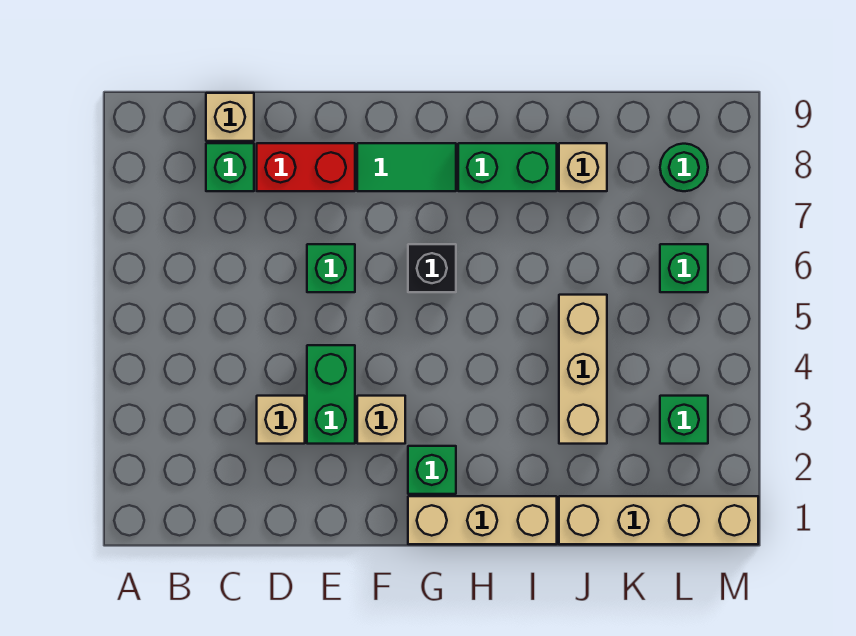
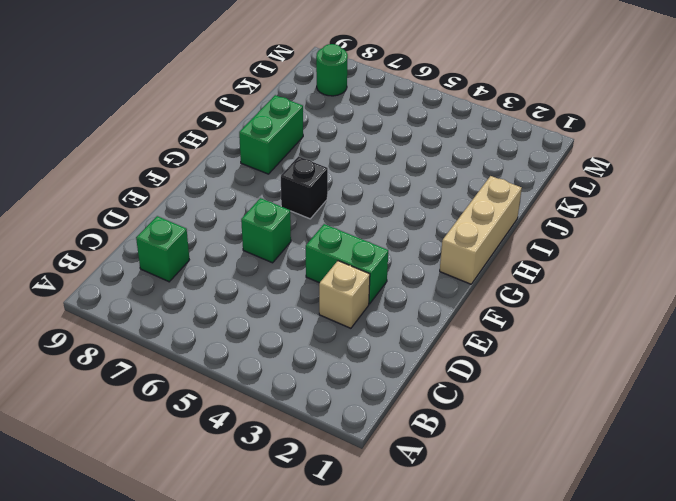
none -> tan 1x1 brick [206,93,254,141]
none -> red 1x2 brick [257,143,355,191]
none -> tan 1x1 brick [357,396,405,444]

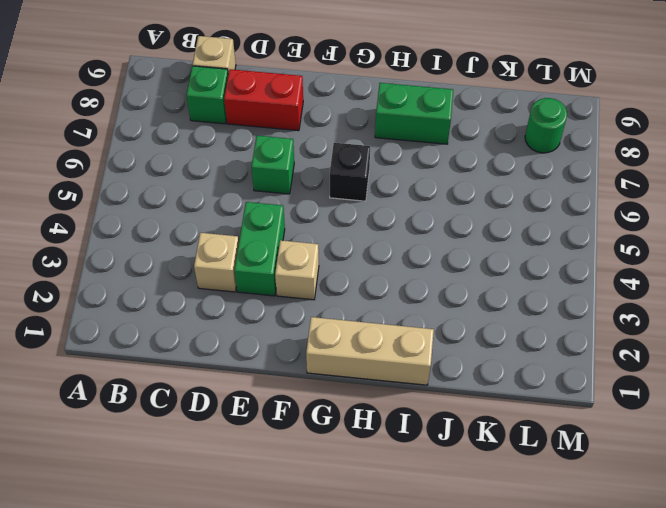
none -> green 1x2 tile [357,143,456,191]
none -> green 1x1 brick [408,446,456,494]
none -> tan 1x4 brick [559,496,758,544]

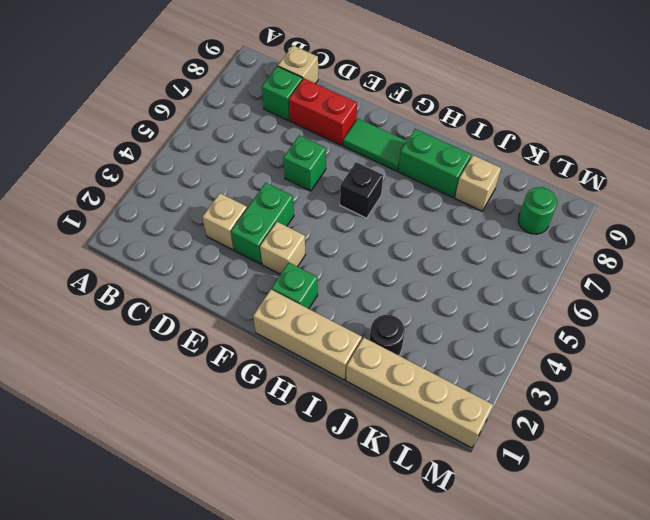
black 1x1 round brick [369,315,405,355] -> none
none -> tan 1x3 brick [559,295,607,444]
none -> green 1x1 brick [660,396,708,444]
none -> green 1x1 brick [660,244,708,292]

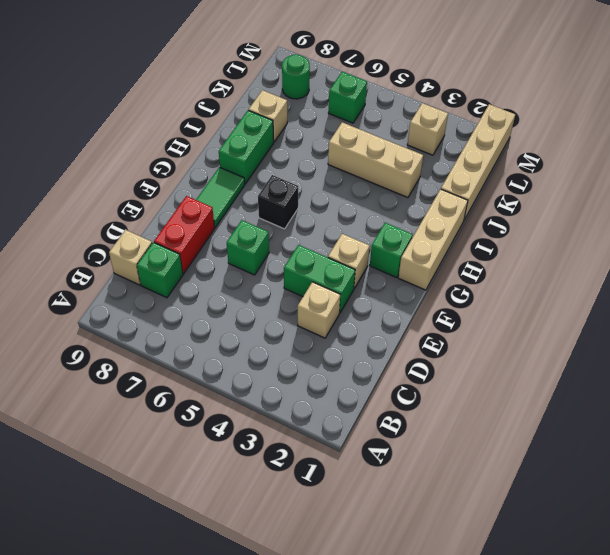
tan 1x1 brick [407,103,448,155] -> green 1x1 brick [660,396,708,444]

